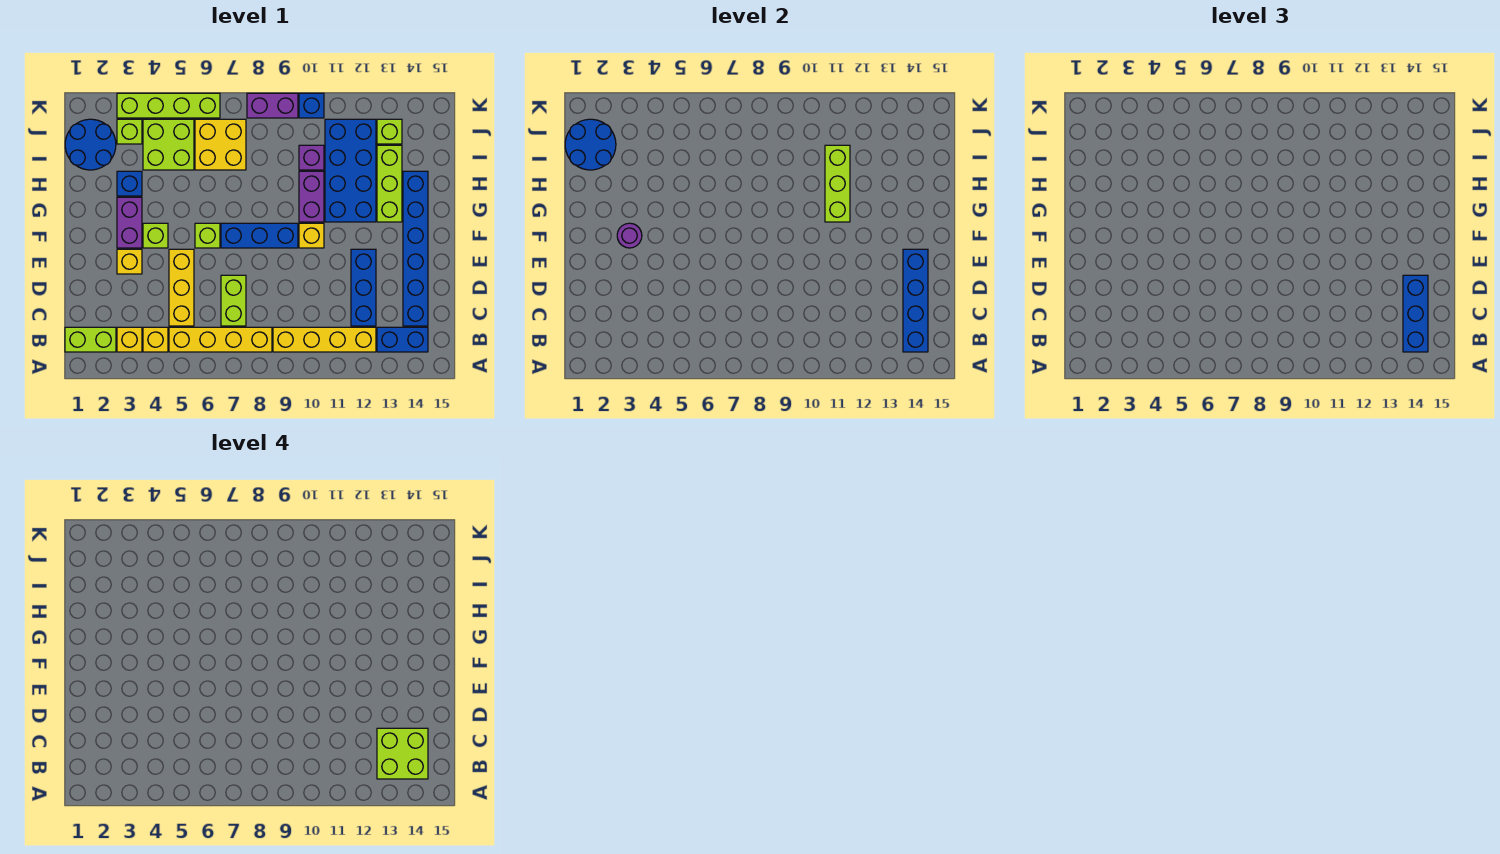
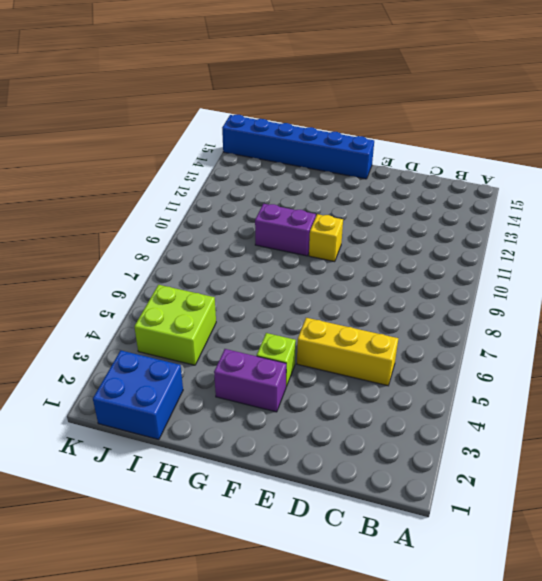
blue 1x6 brick [222,115,374,179] -> blue 1x6 brick moved to [403,171,428,326]
blue 2x2 brick [93,350,183,440] -> blue 2x2 round brick [65,119,116,170]
none -> lime 1x2 brick [65,327,116,352]
none -> yellow 1x1 brick [117,327,142,352]
none -> yellow 1x1 brick [143,327,168,352]
none -> yellow 1x4 brick [169,327,272,352]

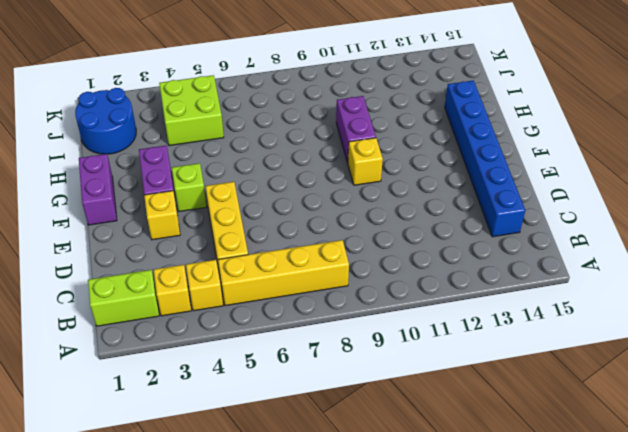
purple 1x2 brick [79,154,117,225] -> purple 1x2 brick turned to [247,93,298,118]
none -> yellow 1x4 brick [273,327,376,352]
none -> blue 1x2 brick [377,327,428,352]
none -> lime 1x2 brick [221,275,246,326]
none -> blue 1x3 brick [351,249,376,326]

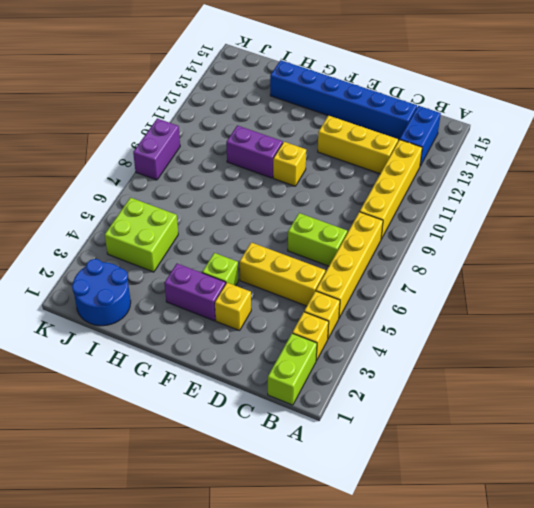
yellow 1x3 brick [318,115,398,174] -> blue 1x3 brick [351,249,376,326]
none -> lime 1x1 brick [195,223,220,248]
none -> blue 1x3 brick [221,223,298,248]
none -> blue 2x4 brick [325,119,376,222]
none -> lime 1x3 brick [377,145,402,222]

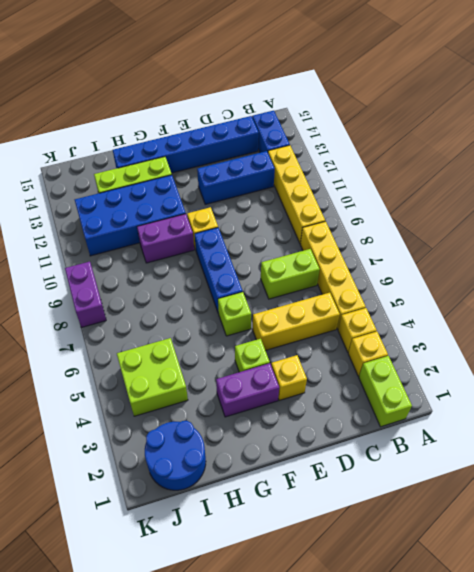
none -> blue 1x1 brick [117,171,142,196]
none -> yellow 2x2 brick [195,119,246,170]
none -> purple 1x1 brick [299,145,324,170]
none -> lime 1x1 brick [117,119,142,144]

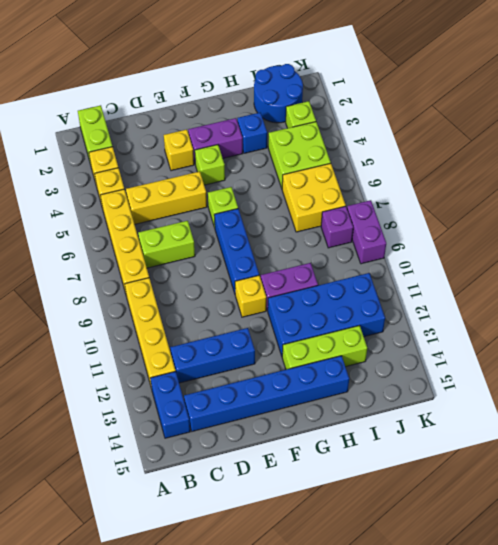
purple 1x1 brick [321,206,353,248] -> purple 1x1 brick moved to [299,145,324,170]
none -> lime 1x1 brick [377,119,402,144]
none -> lime 1x4 brick [117,93,220,118]
none -> blue 1x1 brick [299,93,324,118]
none -> blue 1x4 brick [903,249,928,352]

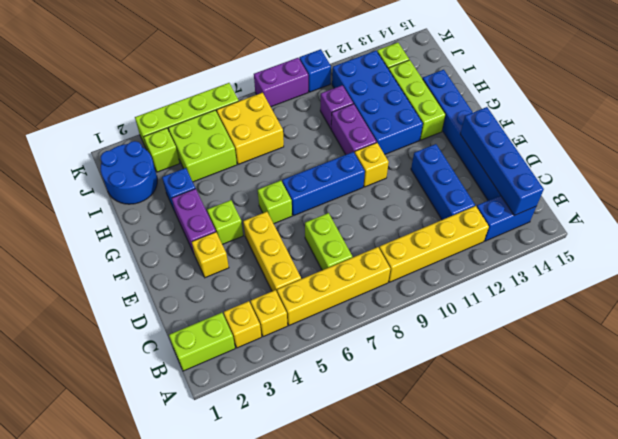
none -> purple 1x1 round brick [617,223,642,248]
none -> lime 1x3 brick [825,145,850,222]
none -> blue 2x2 round brick [565,119,616,170]
none -> blue 1x3 brick [1403,275,1428,352]

